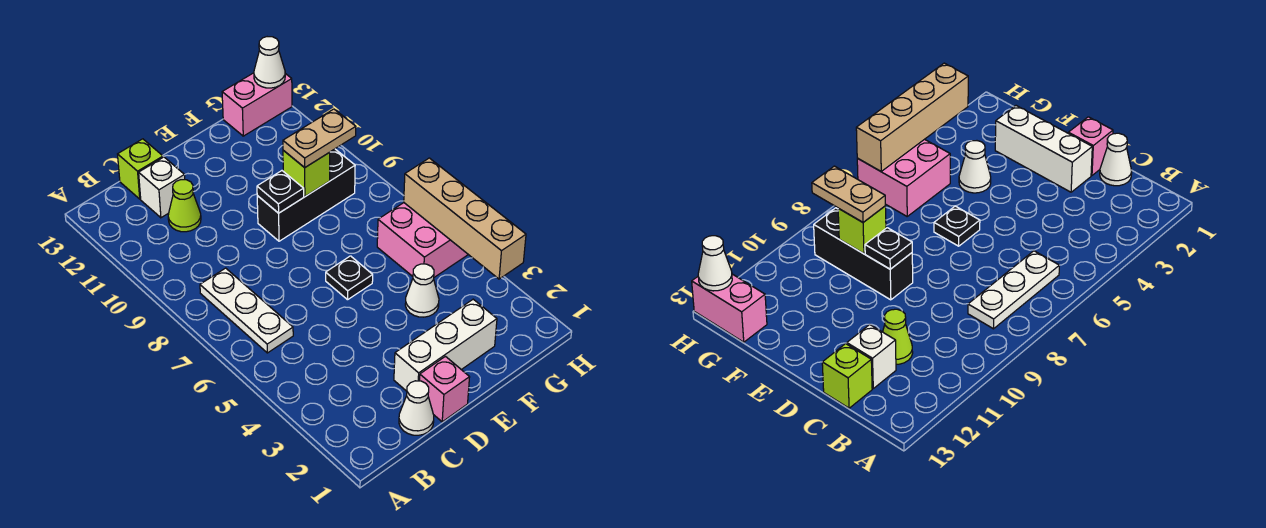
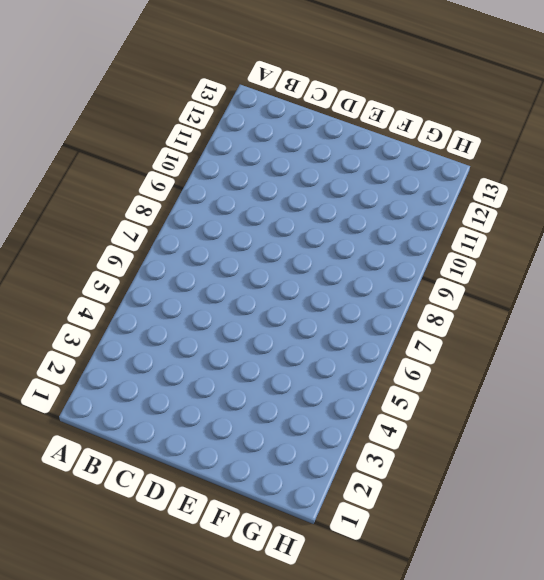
none -> white 1x3 plate [200,268,293,353]
none -> white 1x1 cone [399,381,434,435]
none -> lime 1x1 cone [168,180,201,232]

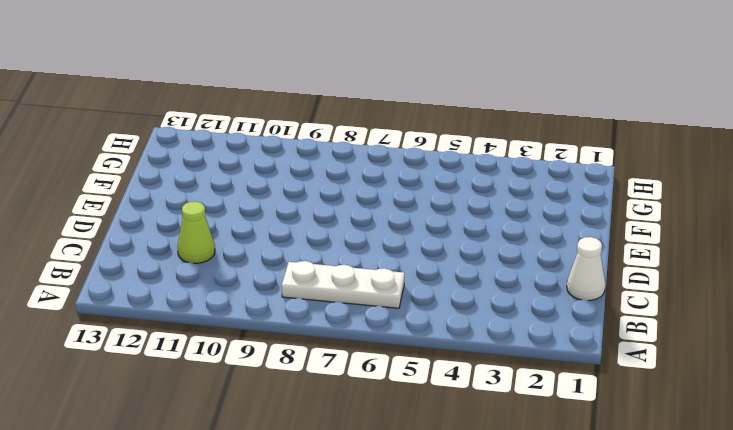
none -> white 1x1 brick [139,157,185,218]
none -> lime 1x1 brick [118,139,163,199]
none -> pink 1x1 brick [420,356,470,422]

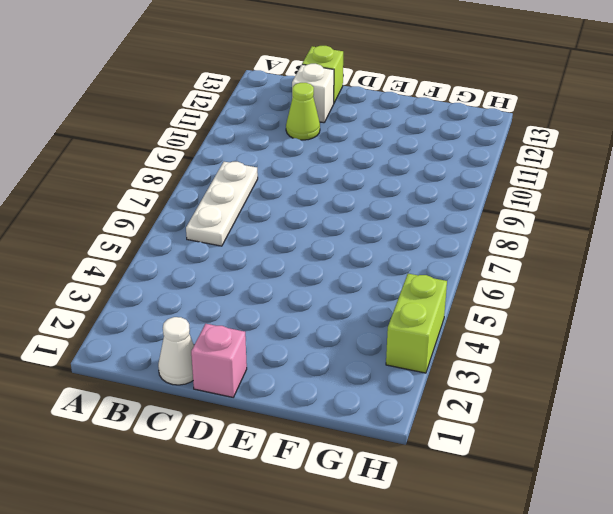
lime 1x2 brick [386,274,447,373] -> none
none -> white 1x3 brick [394,299,497,391]
none -> black 1x1 plate [326,256,373,300]
none -> black 1x3 brick [257,149,355,241]

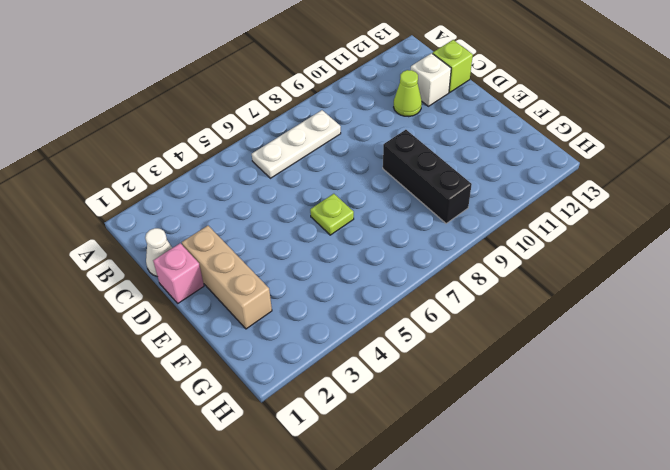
tan 1x3 brick [182,226,272,329] -> white 1x3 brick [394,299,497,391]
lime 1x1 plate [310,194,354,235] -> black 1x1 plate [326,256,373,300]
none -> white 1x1 cone [405,264,439,317]
none -> pink 2x2 brick [377,203,468,277]
none -> pink 1x2 brick [222,73,292,136]

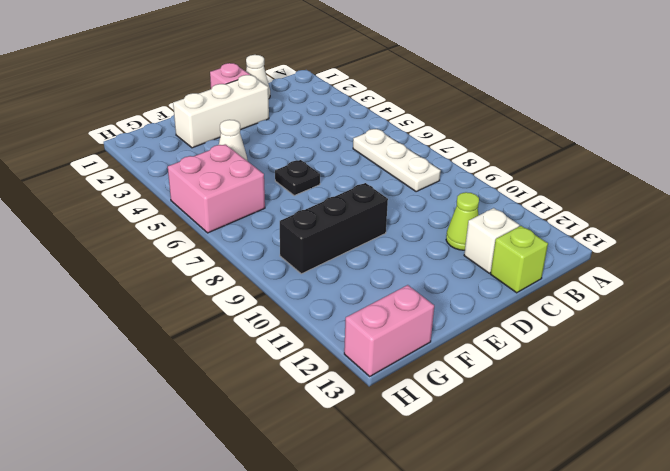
none -> black 1x1 plate [257,171,304,213]
none -> lime 1x1 brick [283,150,330,196]
none -> tan 1x4 brick [404,158,526,279]

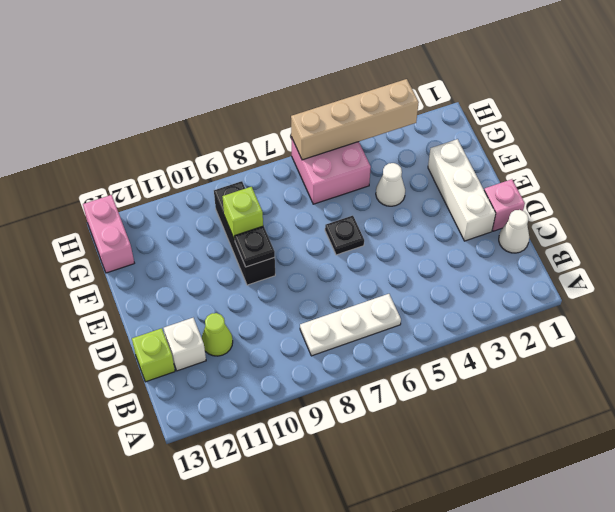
none -> white 1x1 cone [254,37,285,88]
none -> tan 1x2 plate [283,109,356,168]

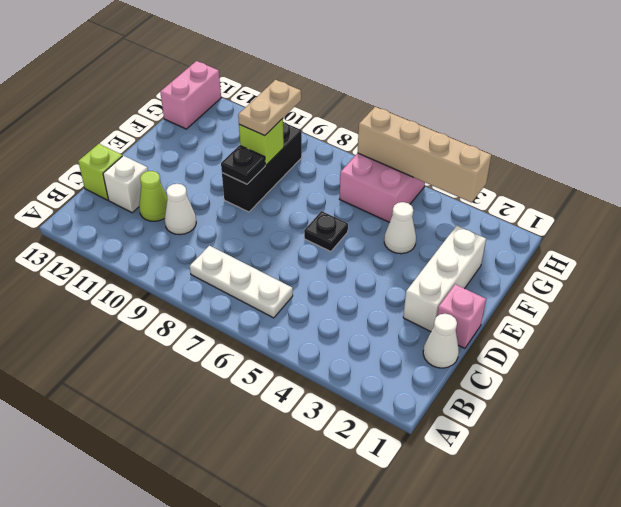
white 1x1 cone [165,184,196,235] -> white 1x1 cone moved to [254,37,285,88]

